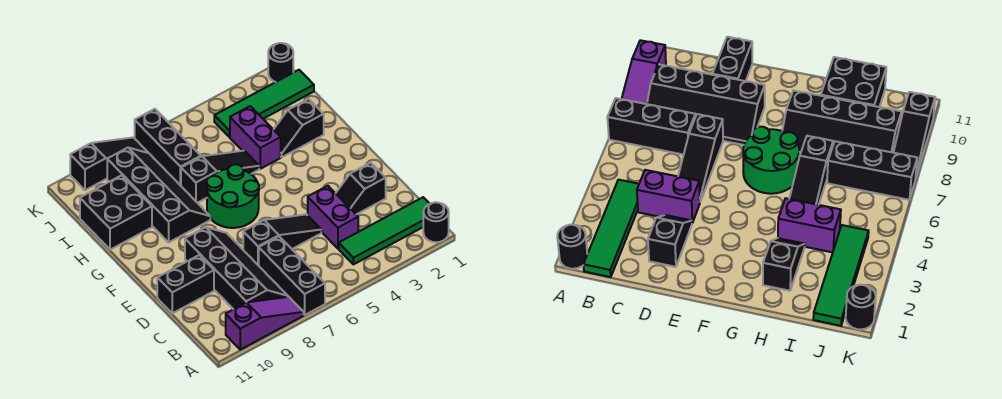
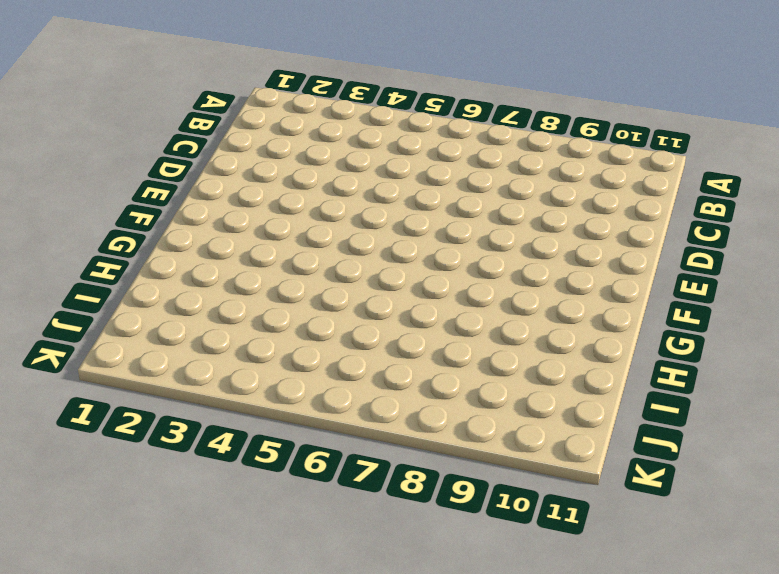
none -> black 1x1 round brick [423,202,449,242]
none -> black 1x3 brick [259,237,325,315]
none -> purple 1x3 slope [226,297,304,350]

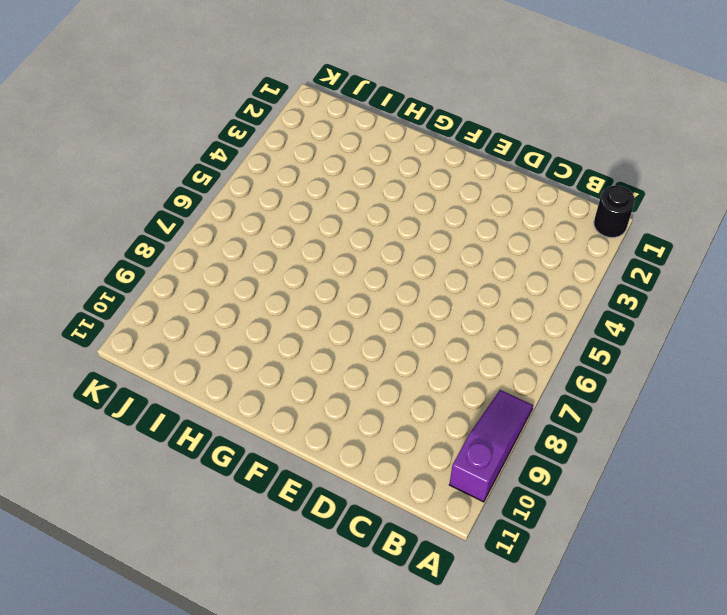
none -> black 1x3 brick [259,237,325,315]
none -> green 1x4 tile [339,197,430,264]
none -> black 2x4 slope [185,227,288,309]

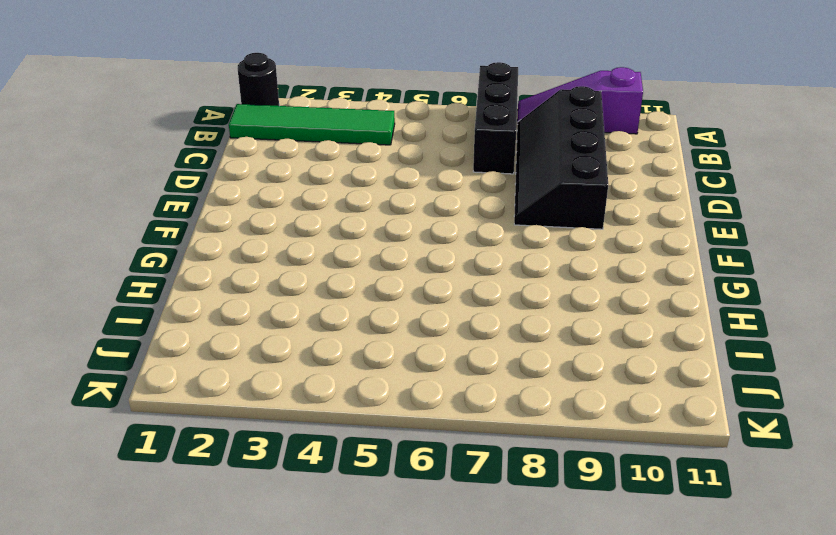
none -> purple 1x2 brick [308,186,358,248]
none -> black 1x2 slope [336,163,386,214]
none -> black 1x3 slope [243,214,321,266]

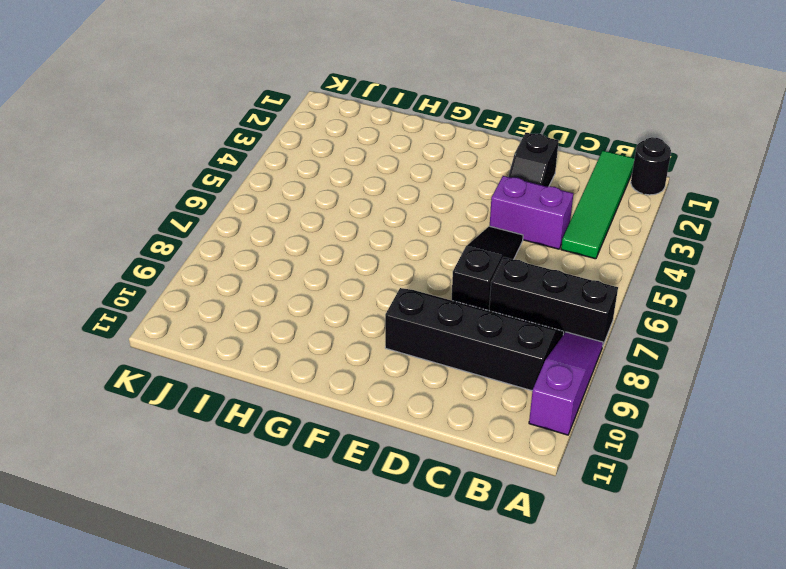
none -> black 1x2 brick [157,255,214,313]
none -> green 2x2 round brick [206,164,259,228]
none -> black 2x4 slope [107,148,210,242]

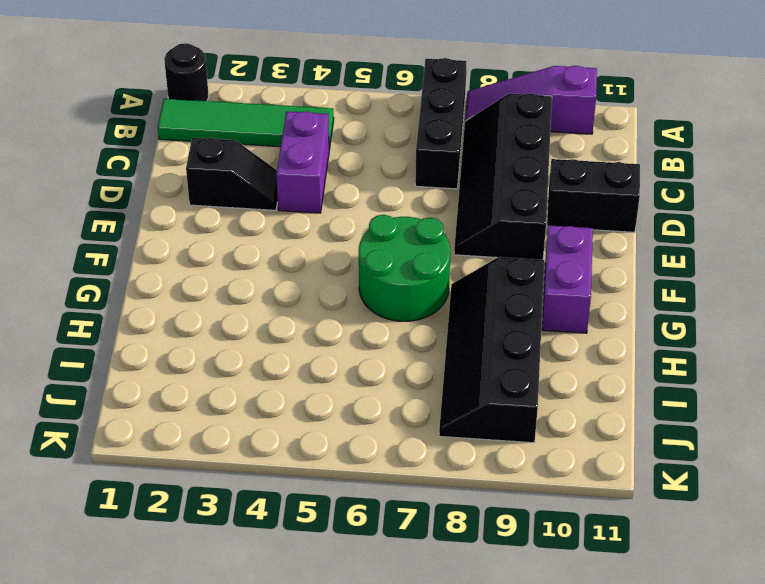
purple 1x2 brick [542,225,593,333] -> purple 1x2 brick moved to [230,106,281,169]
none -> black 1x3 slope [243,214,321,266]
none -> black 1x2 slope [274,99,324,157]
none -> black 1x3 slope [181,151,259,203]

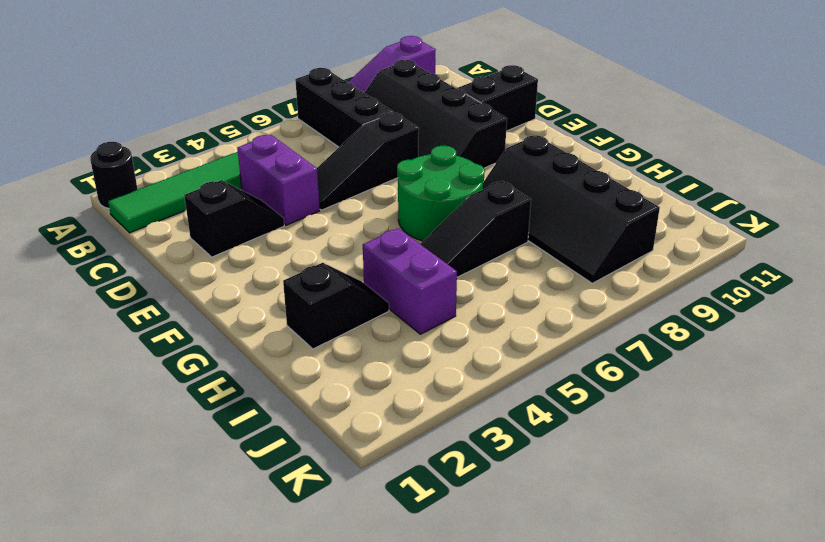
none -> black 2x2 brick [80,175,152,250]
none -> black 1x3 brick [135,109,201,186]
none -> green 1x4 tile [214,70,314,137]

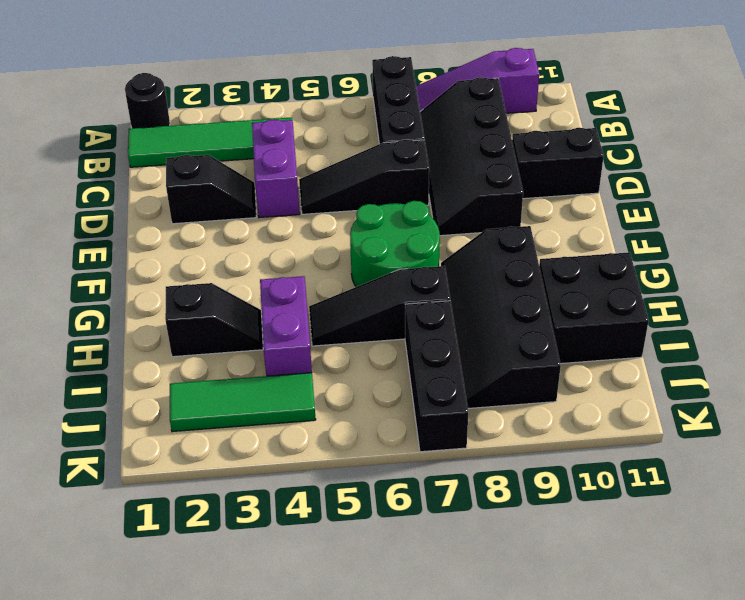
green 1x3 tile [170,373,316,432] -> green 1x4 tile [214,70,314,137]
none -> black 1x1 round brick [268,43,293,82]
none -> black 1x3 slope [70,137,148,190]

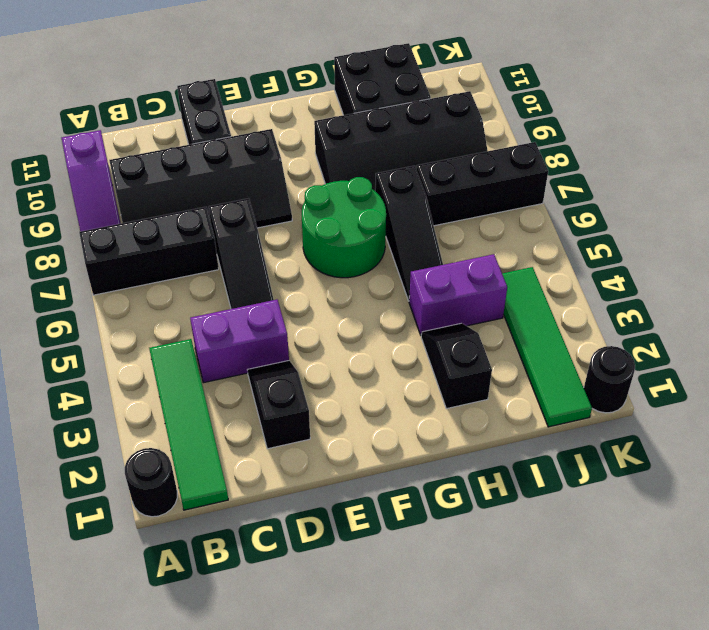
none -> black 1x3 slope [70,137,148,190]

